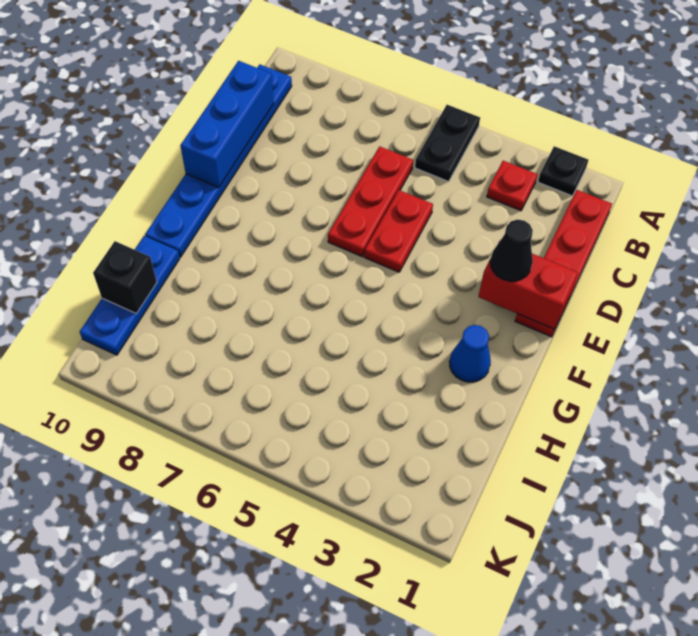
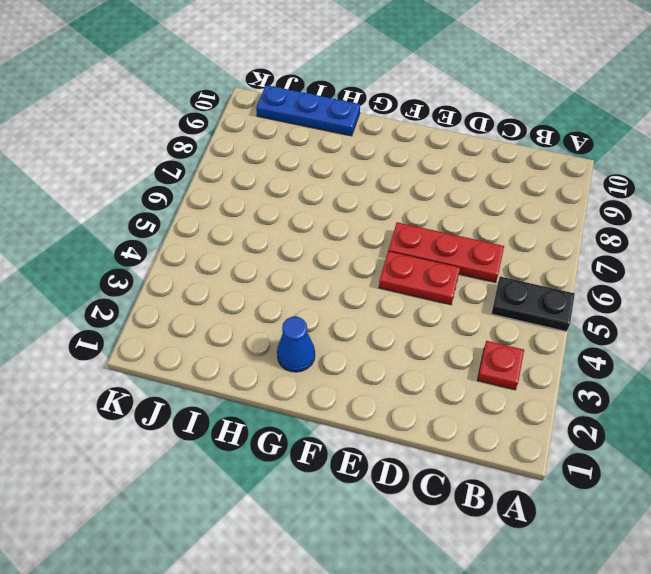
none -> black 1x1 plate [538,146,588,196]
none -> red 1x4 plate [515,190,612,337]
none -> blue 1x6 plate [145,64,292,257]

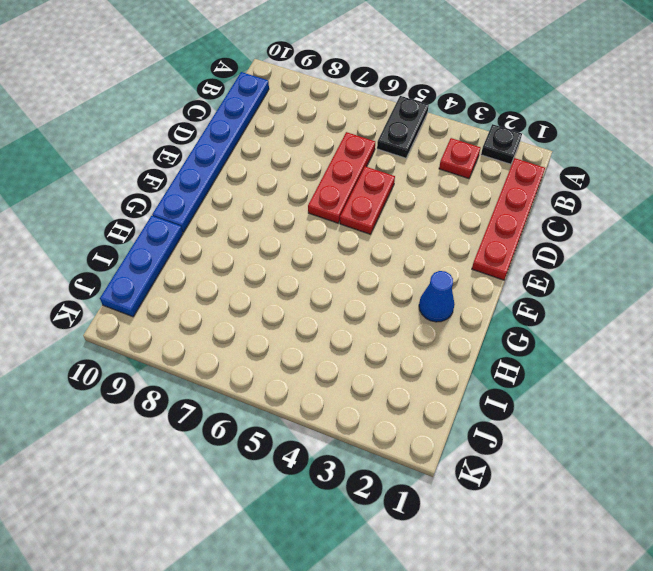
none -> blue 1x3 brick [180,61,274,187]
none -> red 1x2 brick [478,241,578,329]
none -> black 1x1 brick [93,241,157,314]

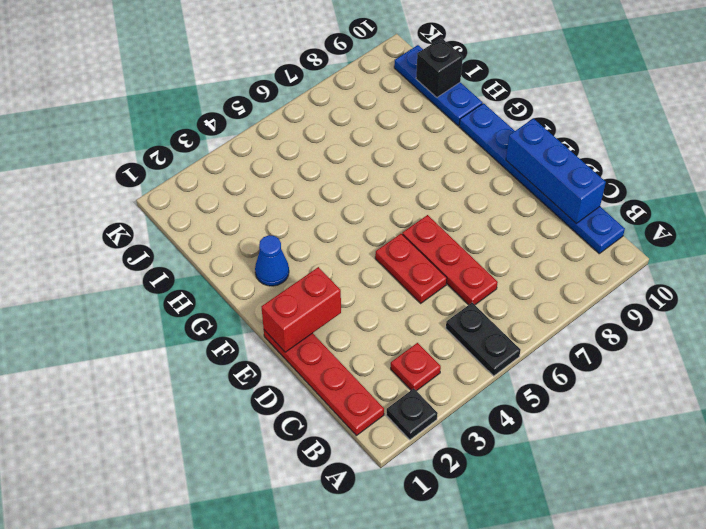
none -> black 1x1 cone [490,220,533,281]

